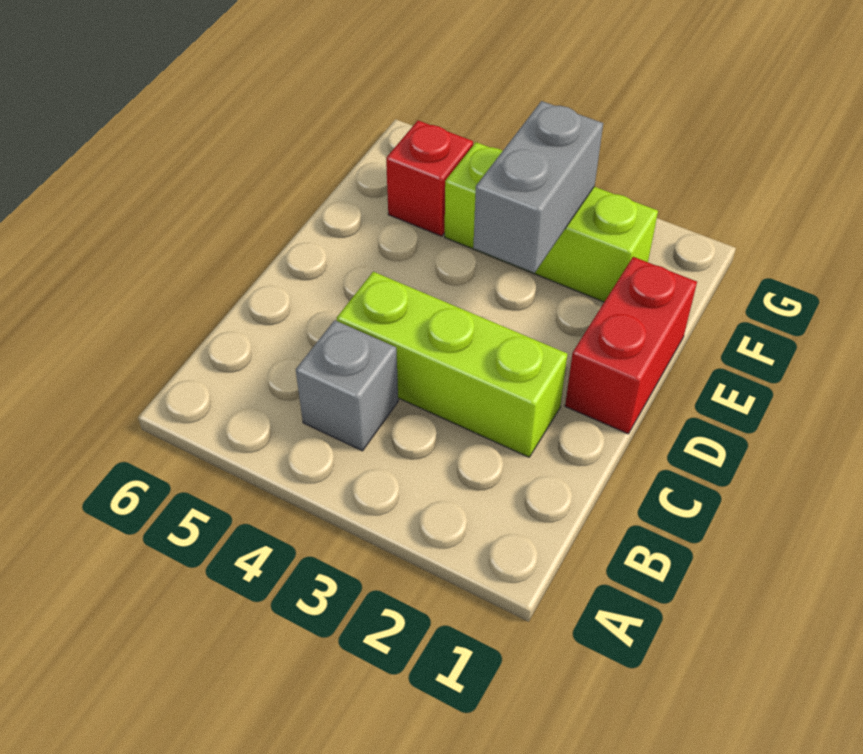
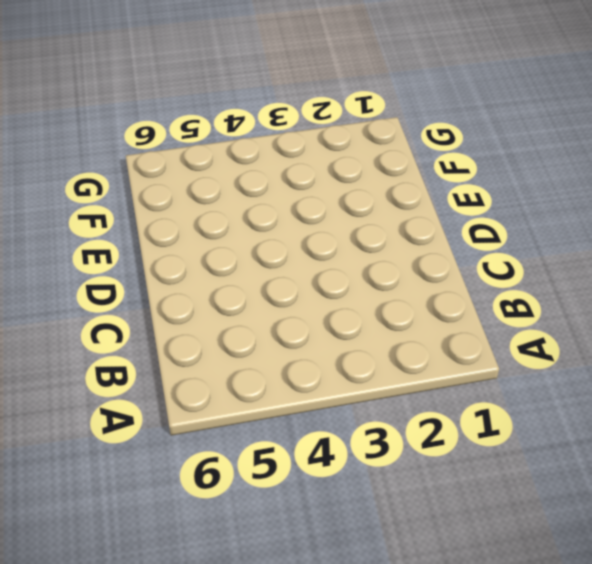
none -> grey 1x1 brick [296,320,398,451]
none -> lime 1x3 brick [337,272,568,457]

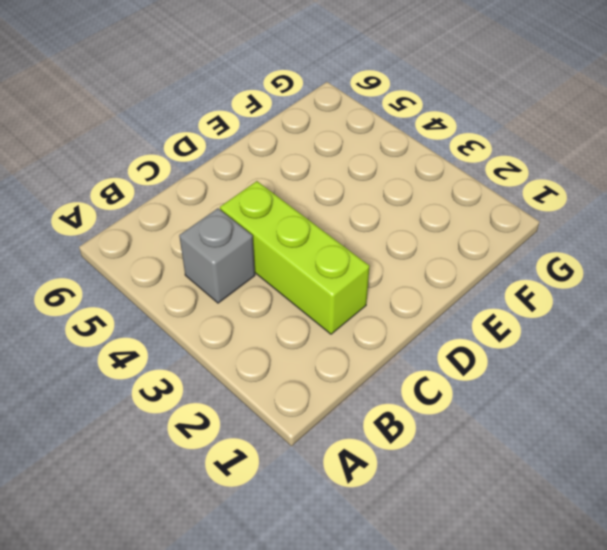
none -> red 1x2 brick [565,257,697,434]
none -> lime 1x3 brick [445,142,658,302]

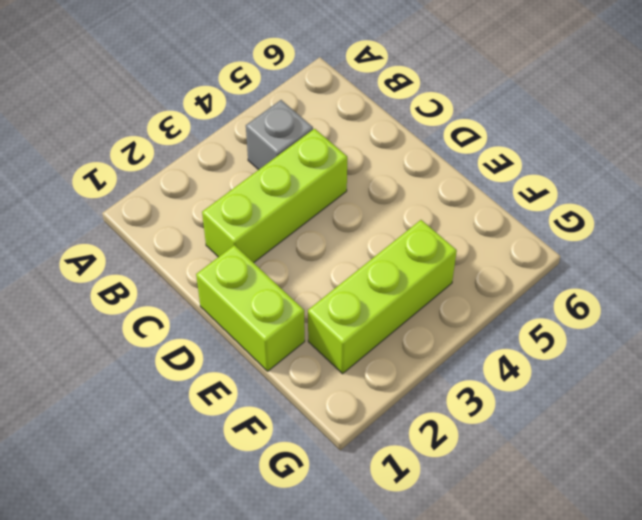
lime 1x2 brick [196,245,305,371] -> red 1x2 brick [565,257,697,434]
none -> red 1x1 brick [386,120,473,236]
none -> grey 1x2 brick [473,101,603,273]

